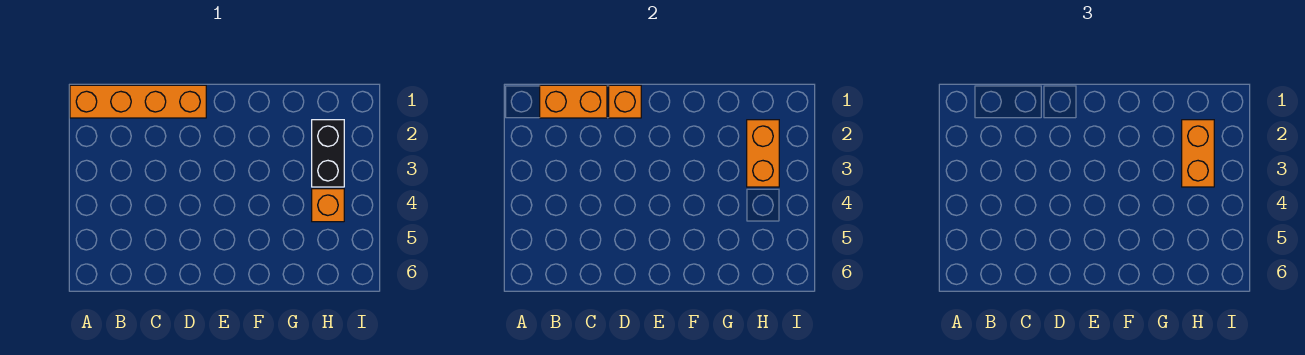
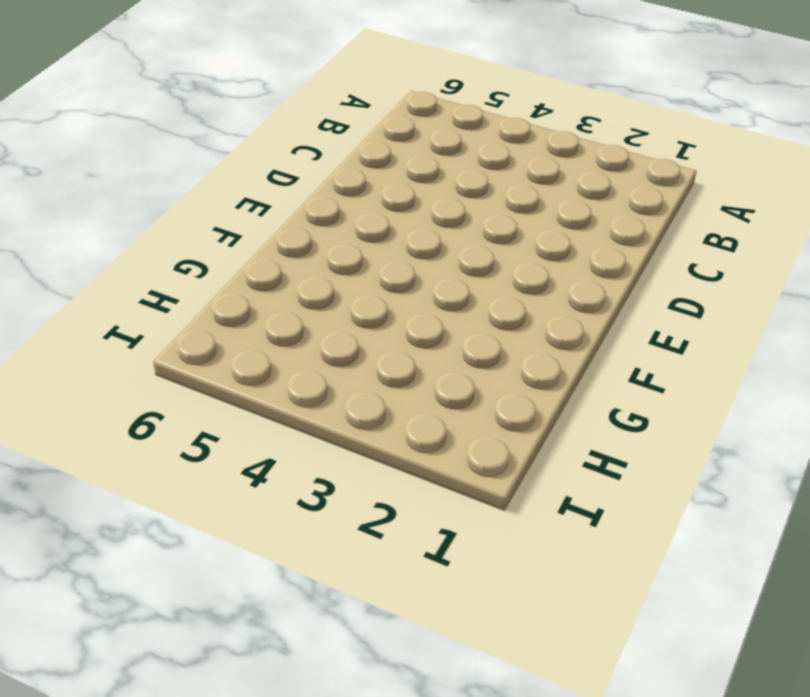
none -> orange 1x4 brick [70,85,206,118]
none -> black 1x2 brick [312,120,344,187]

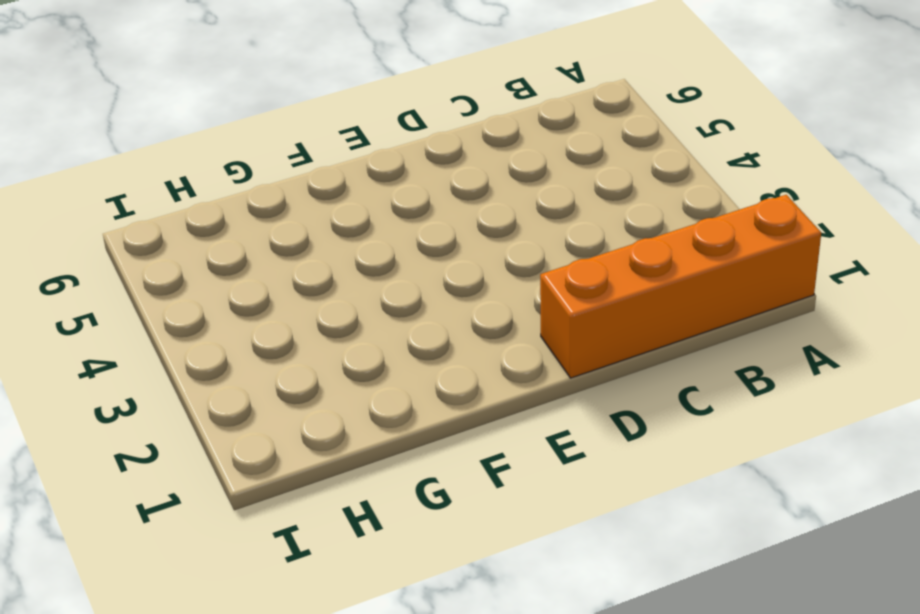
none -> black 1x2 brick [312,120,344,187]
none -> orange 1x1 brick [312,189,344,222]

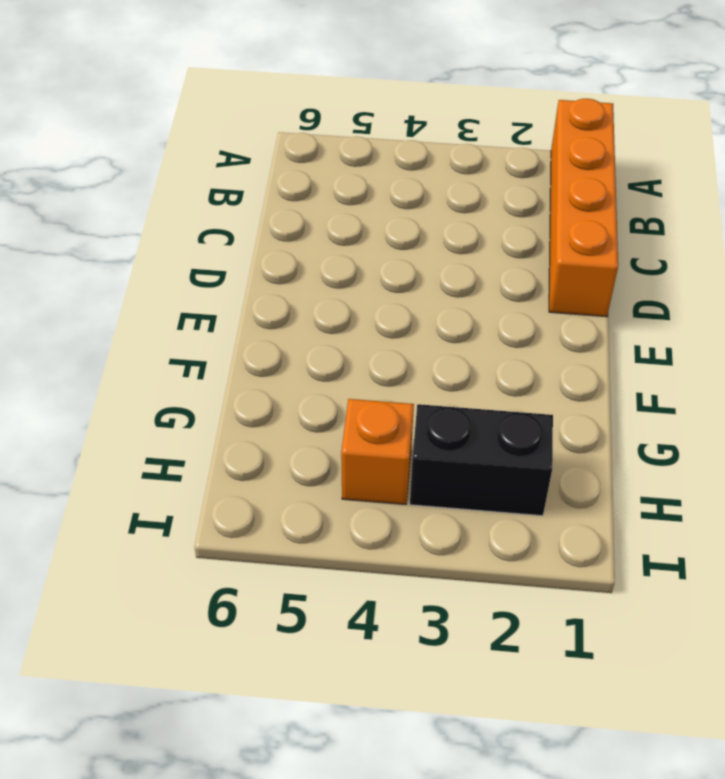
none -> orange 1x2 brick [540,85,607,118]
none -> orange 1x1 brick [609,85,641,118]

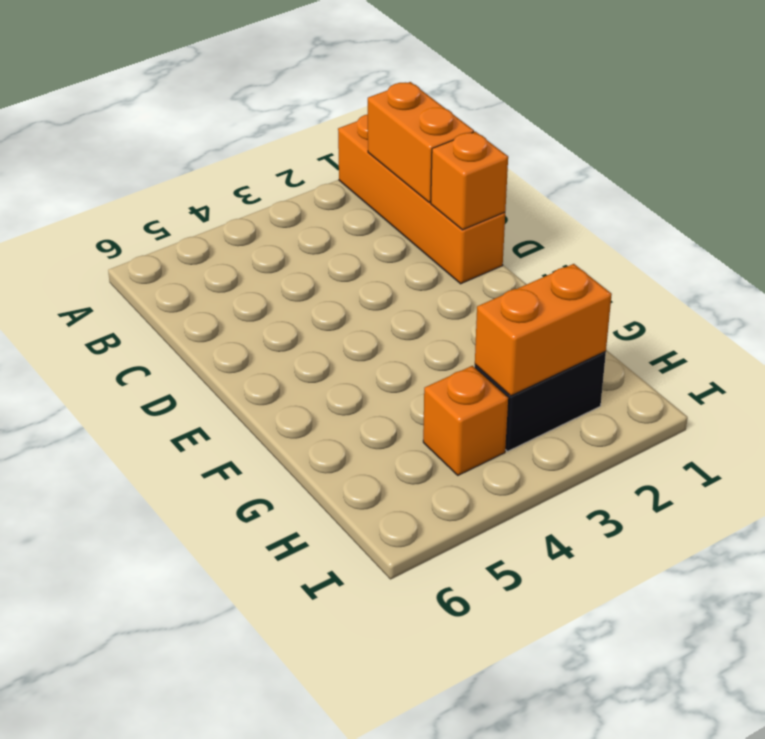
none -> orange 1x2 brick [1182,120,1214,187]

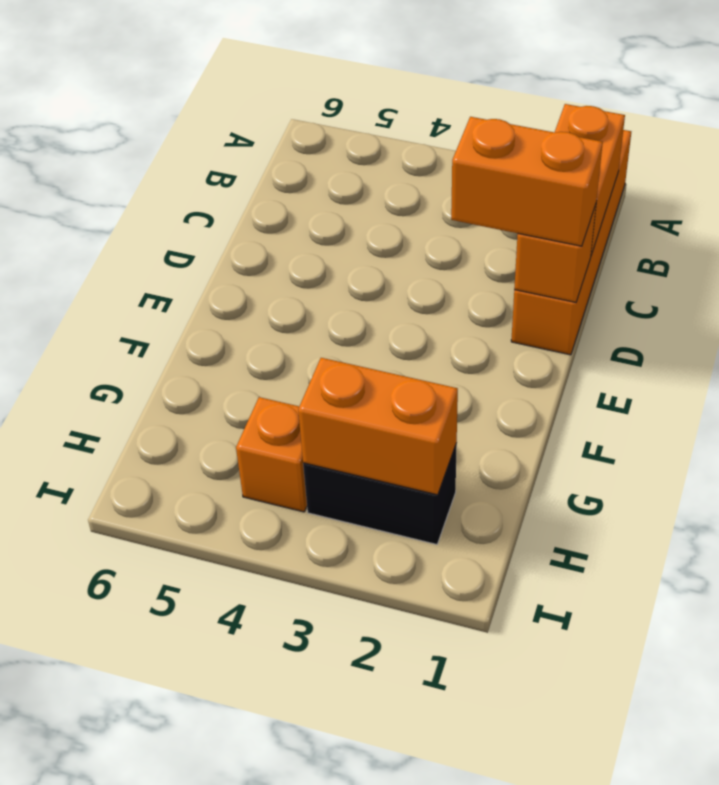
orange 1x2 brick [451,117,603,246] -> orange 1x2 brick moved to [1182,120,1214,187]

